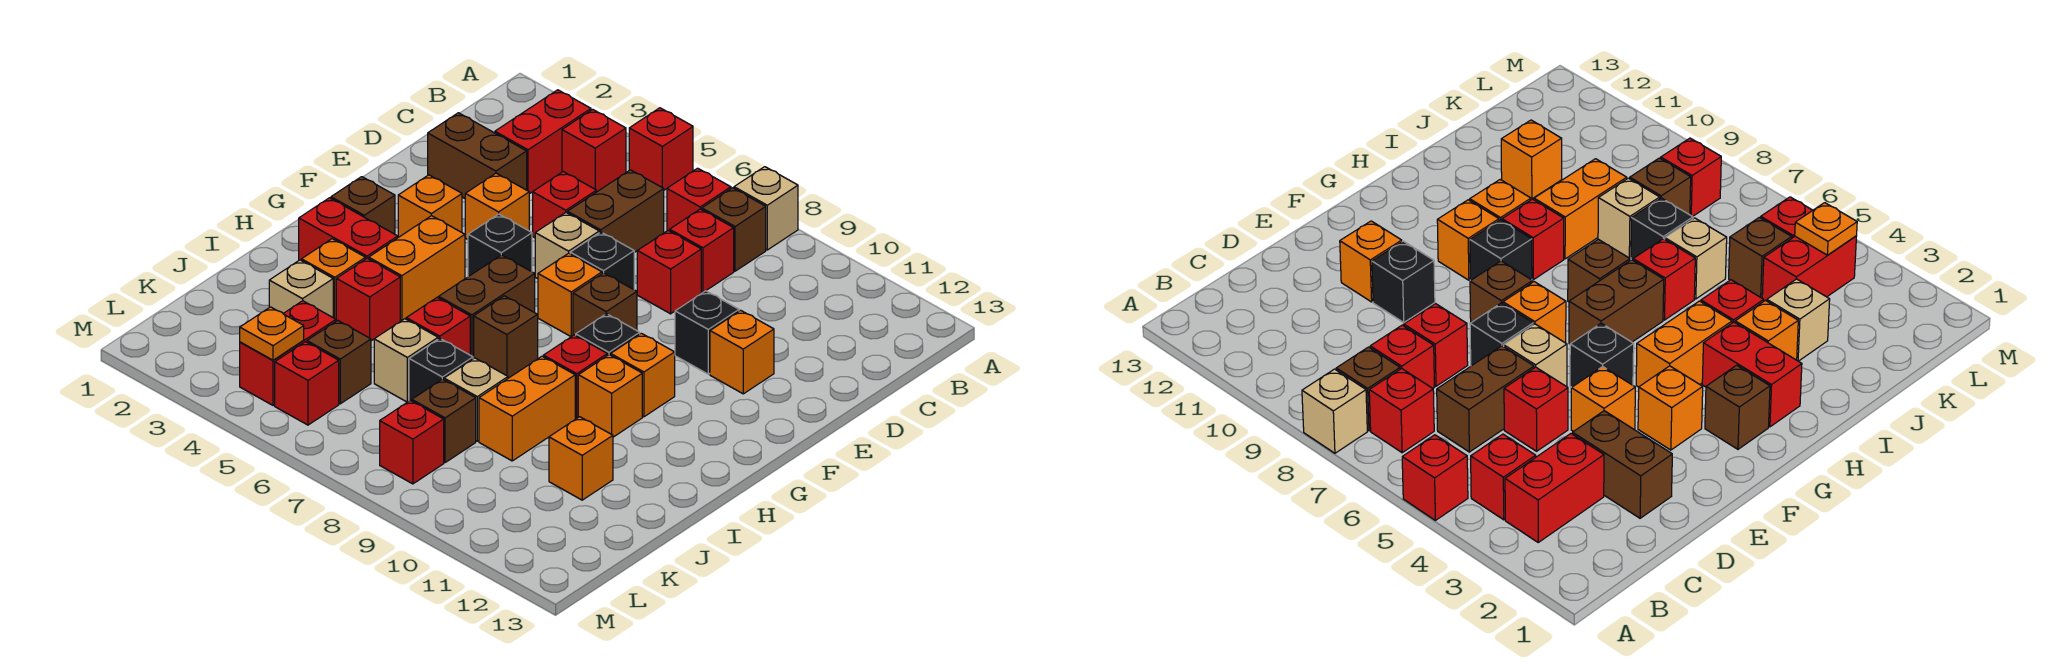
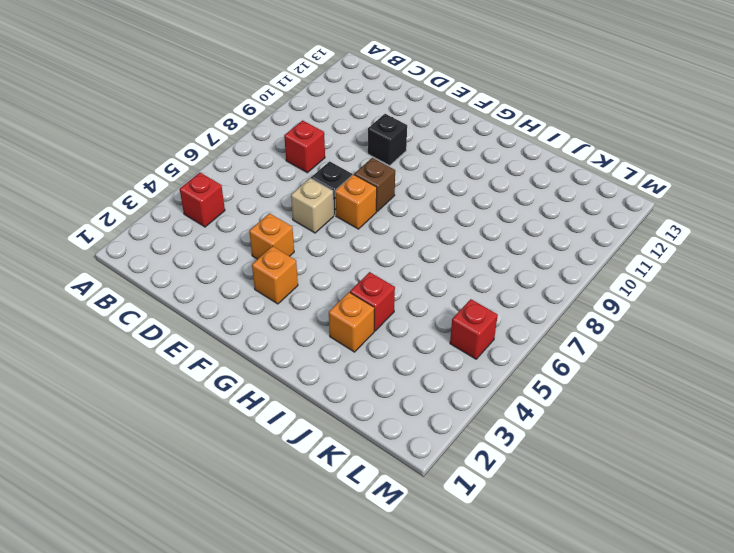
none -> red 1x1 brick [629,108,693,190]
none -> tan 1x1 brick [734,167,798,250]
none -> red 1x2 brick [495,90,591,194]
none -> red 1x1 brick [667,168,731,231]

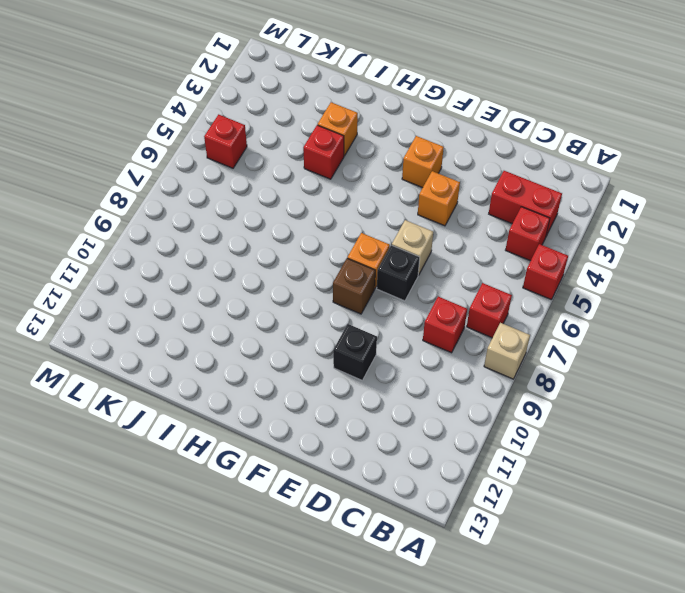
none -> brown 1x1 brick [702,188,766,271]
none -> brown 1x2 brick [567,170,664,253]
none -> brown 1x2 brick [428,113,527,198]
none -> red 1x1 brick [533,172,596,238]

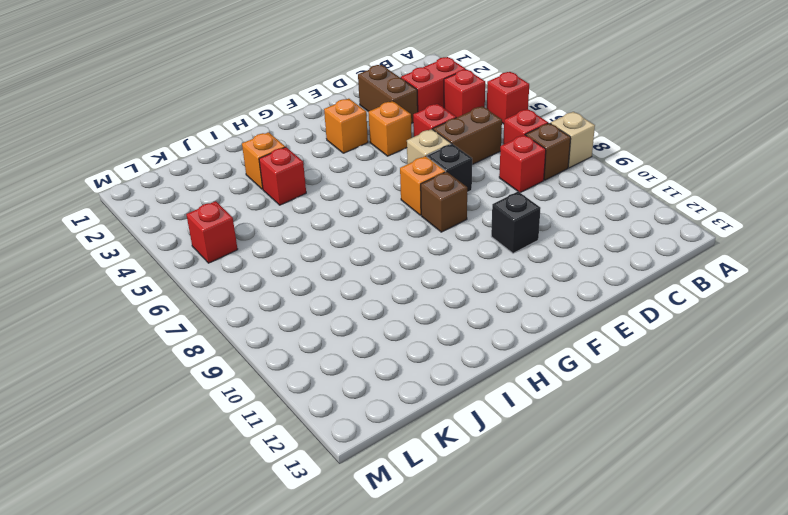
none -> red 1x1 brick [637,230,701,314]
none -> orange 1x1 brick [710,310,774,394]
none -> black 1x1 brick [468,214,532,277]
none -> brown 1x1 brick [331,177,395,234]

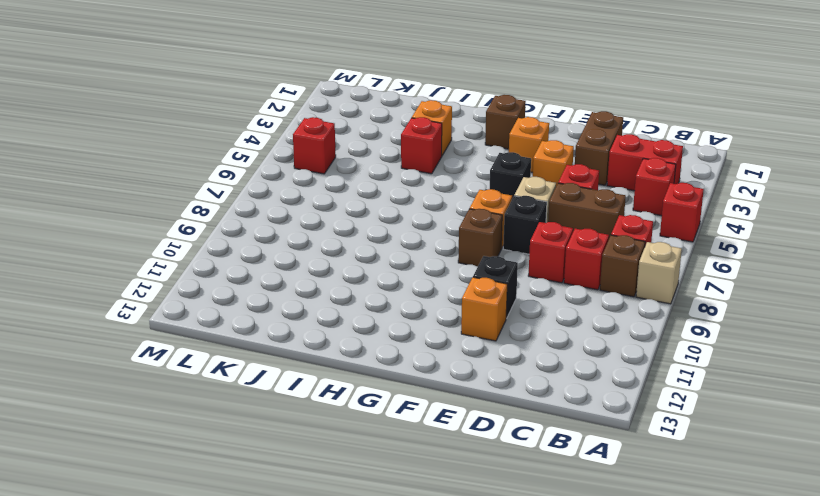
none -> orange 1x2 brick [369,216,465,320]
none -> brown 1x2 brick [439,255,535,359]
none -> black 1x1 brick [576,314,640,355]
none -> orange 1x1 brick [611,333,675,417]

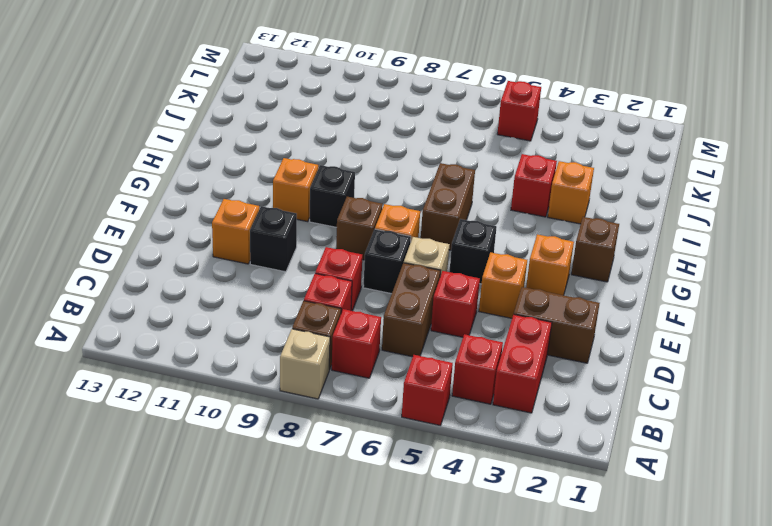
none -> orange 1x2 brick [369,216,465,320]
none -> red 1x2 brick [299,198,398,261]
none -> brown 1x1 brick [474,296,538,378]
none -> red 1x1 brick [543,335,607,418]

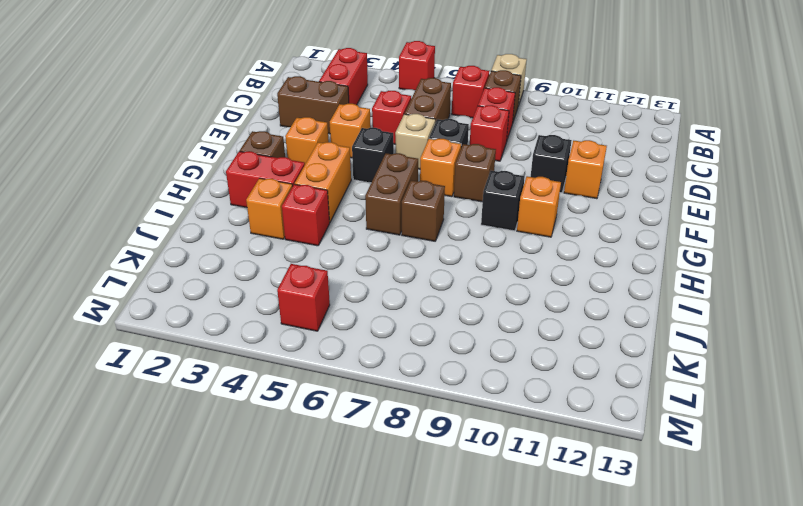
none -> red 1x1 brick [562,109,626,192]
none -> red 1x1 brick [543,335,607,418]
none -> orange 1x1 brick [578,355,642,437]
none -> red 1x1 brick [406,297,470,355]

